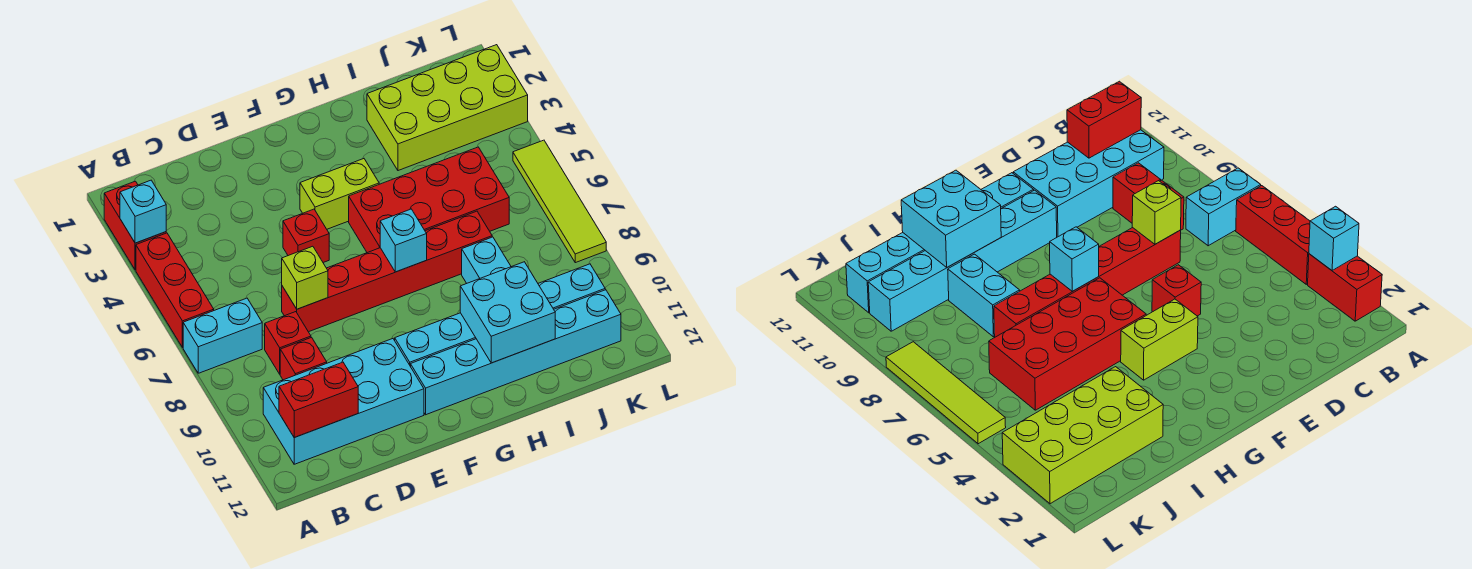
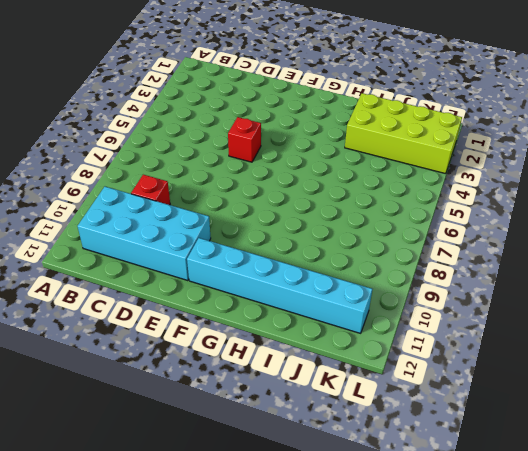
none -> red 1x2 brick [104,181,166,270]
none -> red 1x3 brick [136,233,214,348]
none -> cyan 1x2 brick [183,298,262,373]

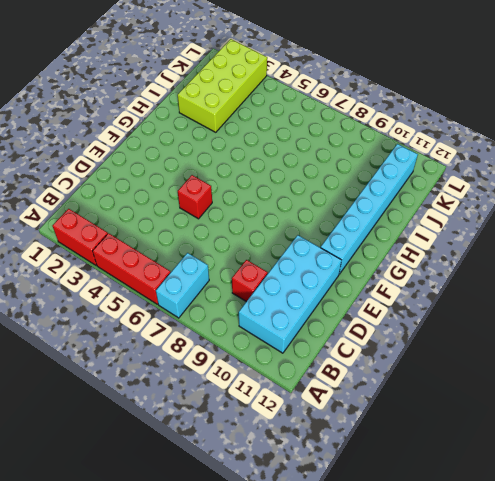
none -> red 1x1 brick [265,312,311,374]
none -> red 1x6 brick [282,211,492,332]
none -> lime 1x2 brick [300,159,379,229]

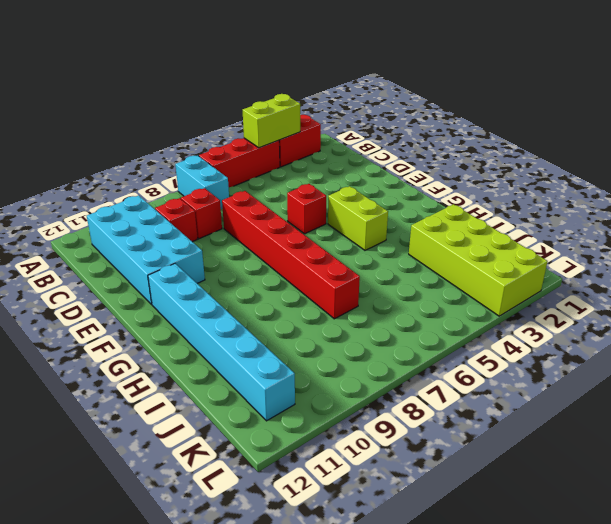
lime 1x2 brick [243,94,300,148] -> cyan 1x1 brick [120,180,166,243]
none -> cyan 1x6 brick [395,264,605,367]
none -> red 2x4 brick [349,147,509,253]
none -> cyan 1x2 brick [462,237,511,283]

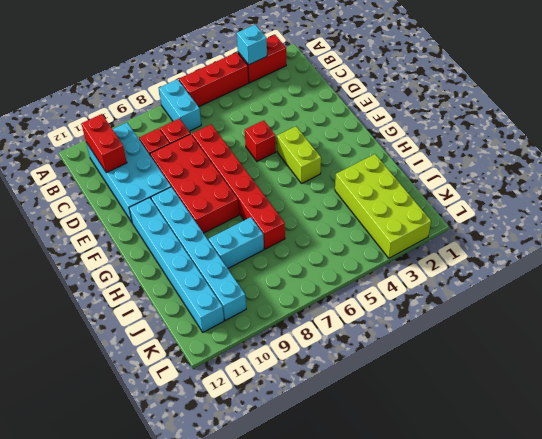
red 2x4 brick [150,134,239,233] -> red 2x4 brick moved to [349,147,509,253]
none -> lime 1x4 tile [513,140,606,263]
none -> lime 1x1 brick [282,246,328,309]
none -> cyan 1x1 brick [380,209,427,272]

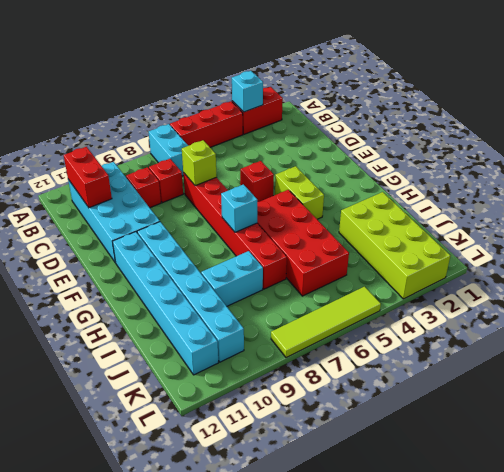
none -> cyan 2x2 brick [460,262,555,363]

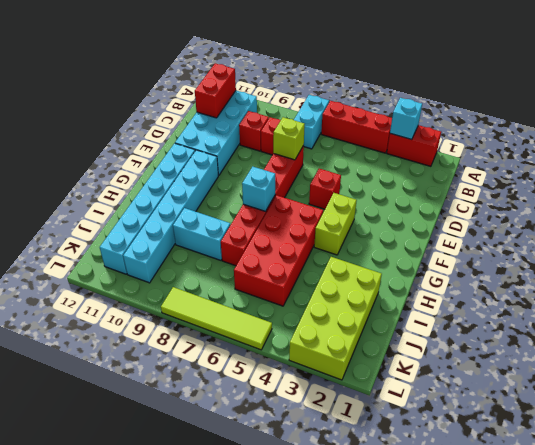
none -> cyan 2x2 brick [460,262,555,363]

